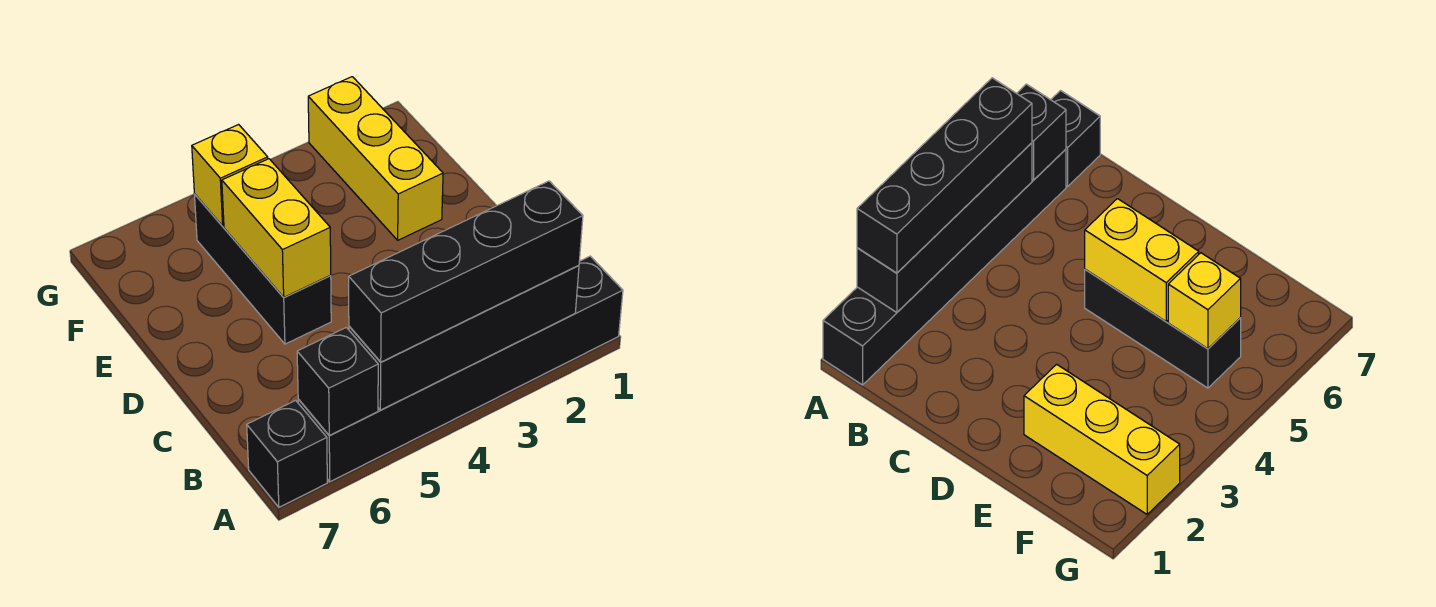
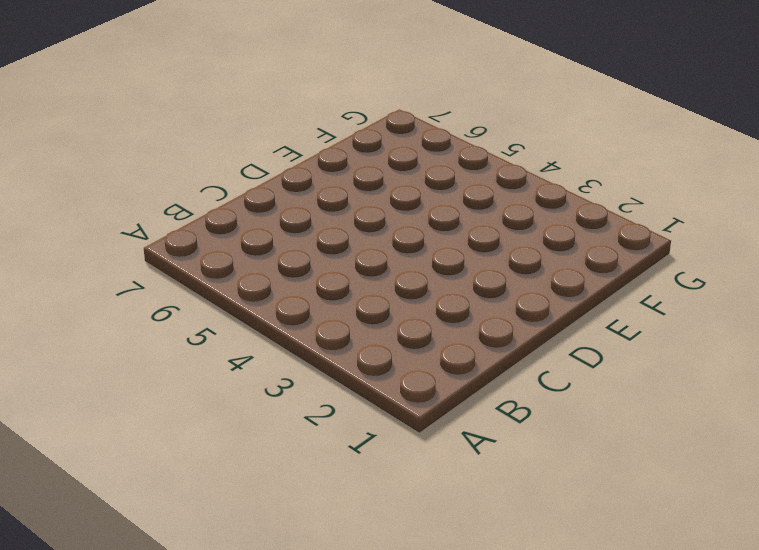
none -> black 1x6 brick [298,256,623,482]
none -> black 1x1 brick [247,400,327,507]

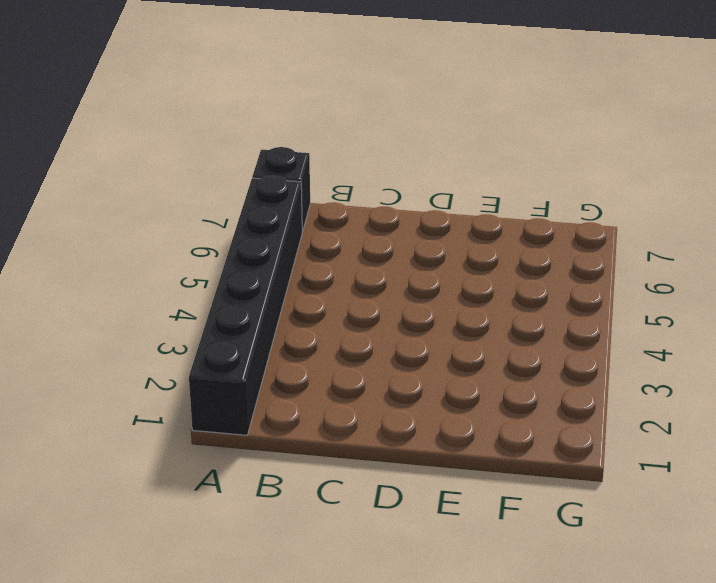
none -> black 1x3 brick [194,194,331,344]
none -> yellow 1x3 brick [308,77,443,240]

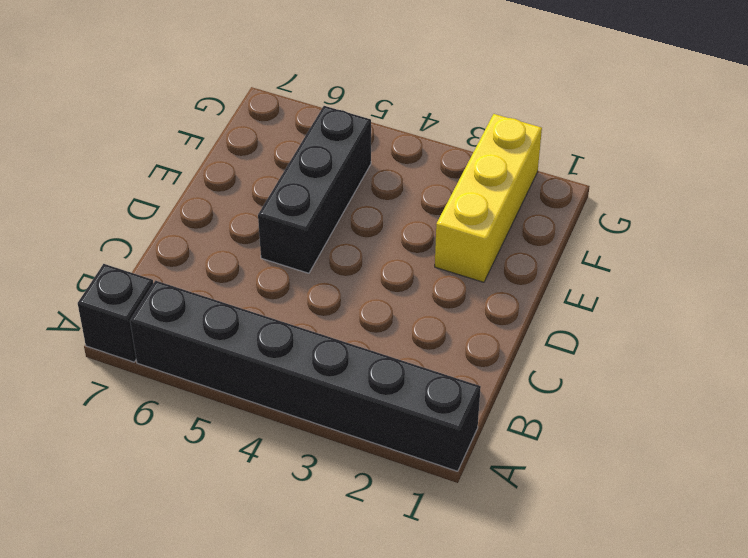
none -> black 1x4 brick [349,265,579,410]
none -> black 1x1 brick [297,327,378,435]

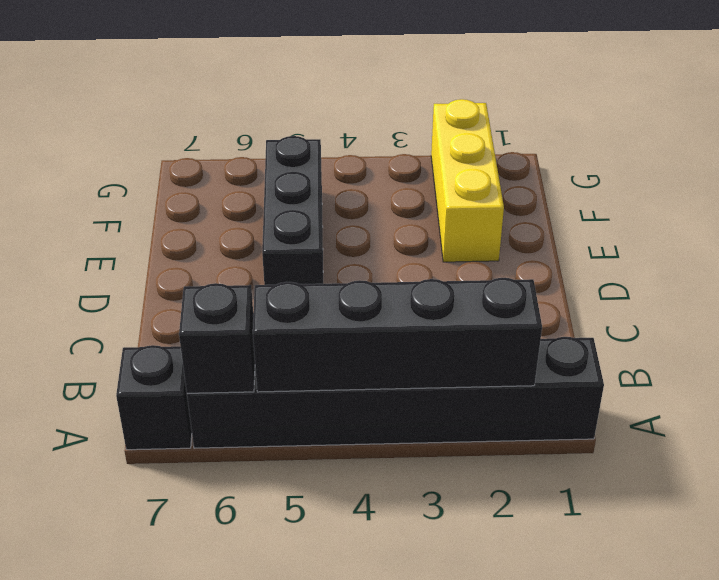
none -> yellow 1x2 brick [222,159,331,297]
none -> yellow 1x1 brick [192,125,268,226]

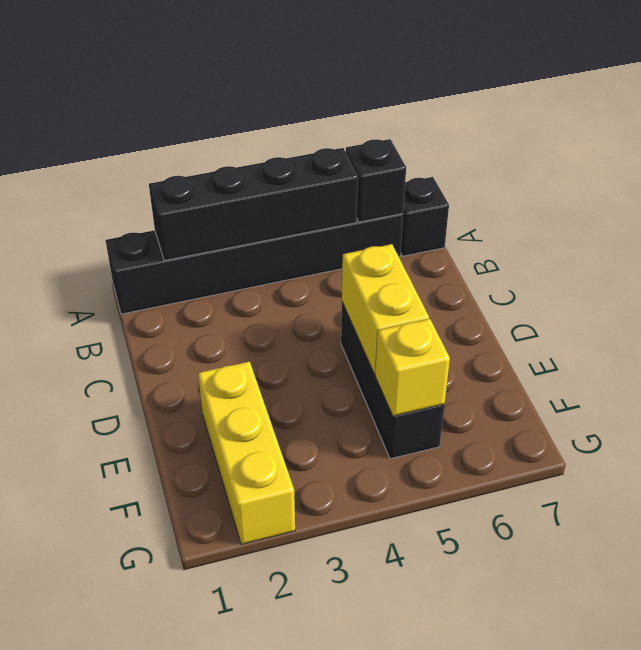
none -> black 1x4 brick [349,181,583,362]

